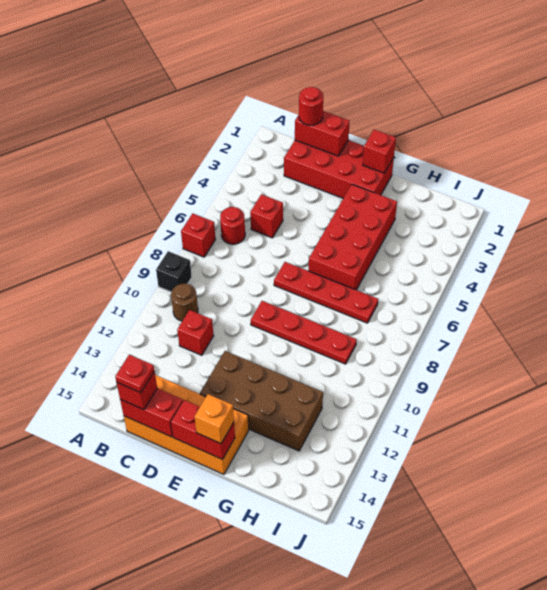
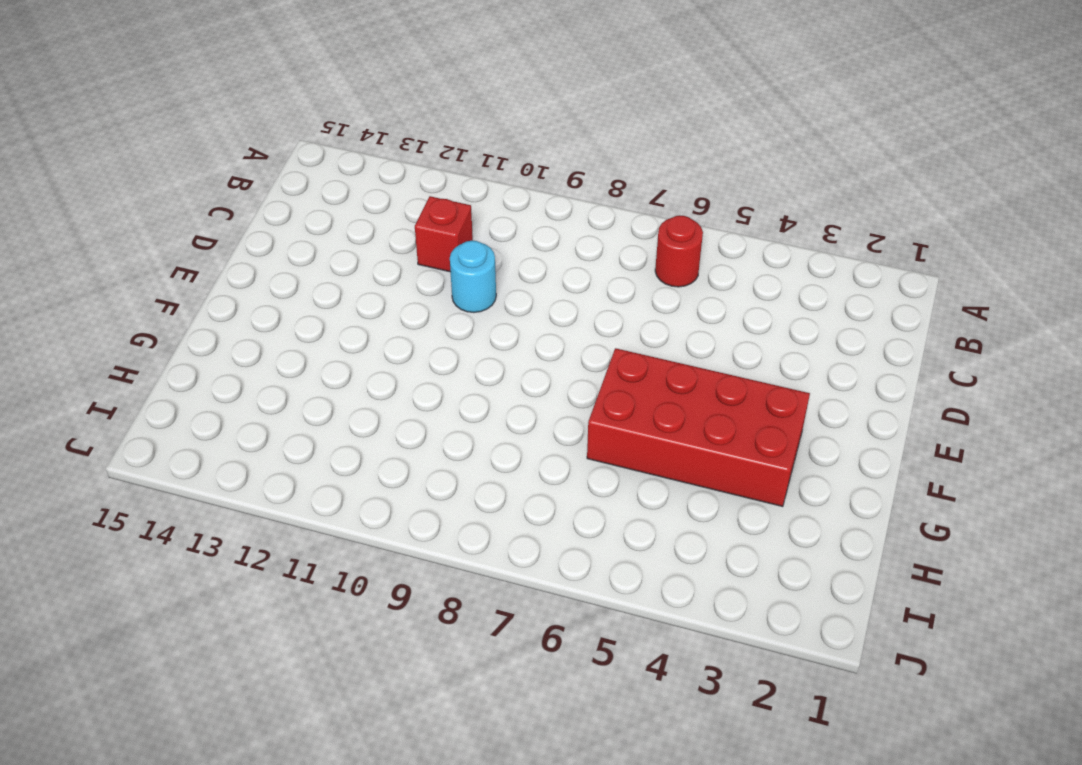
cyan 1x1 round brick [450,241,496,312] -> none
none -> red 1x1 brick [181,213,215,257]
none -> black 1x1 brick [156,251,192,292]
none -> brown 1x1 round brick [171,284,198,321]

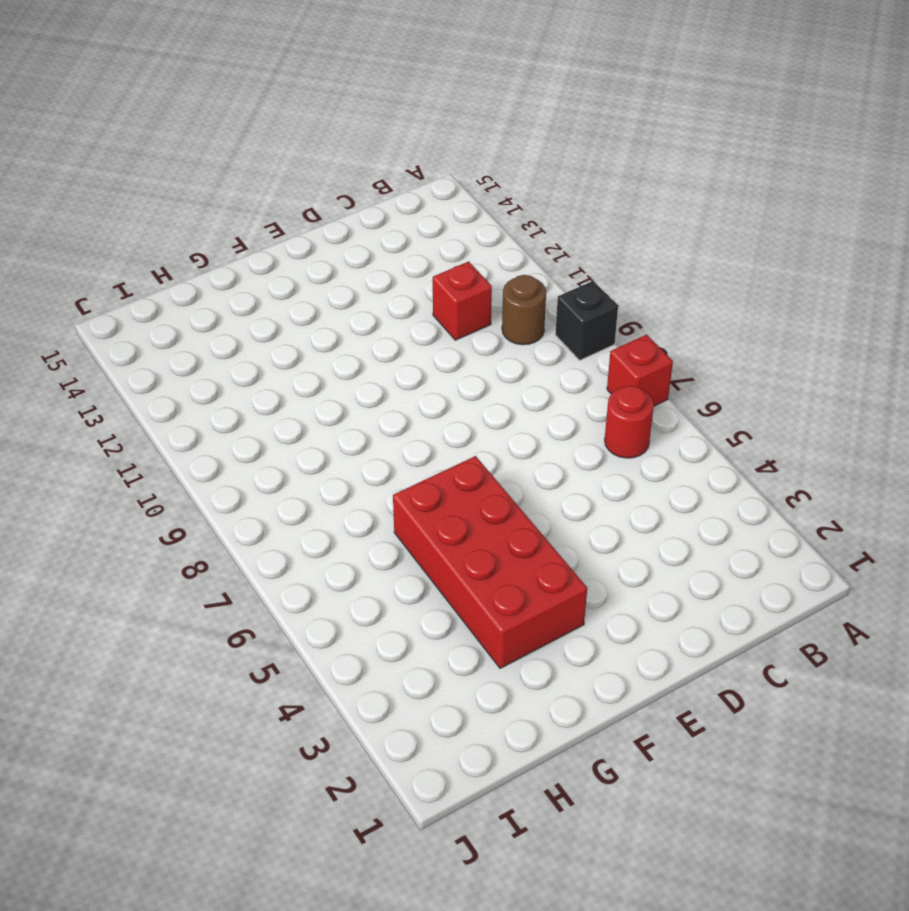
none -> red 2x4 brick [284,140,394,198]
none -> red 1x1 brick [250,194,283,238]
none -> orange 2x4 brick [124,375,249,474]

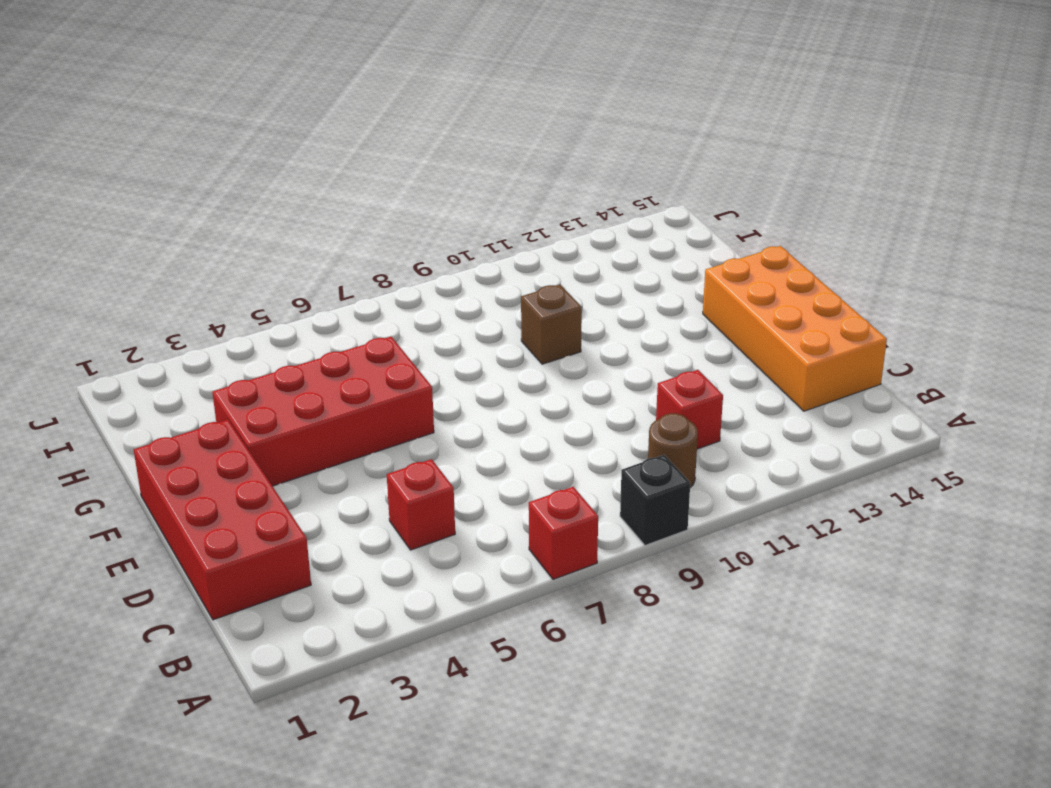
brown 1x1 brick [521,284,582,364] -> none
none -> red 1x1 round brick [220,207,245,244]
none -> red 1x4 plate [274,262,378,323]
none -> red 1x4 plate [251,301,357,364]

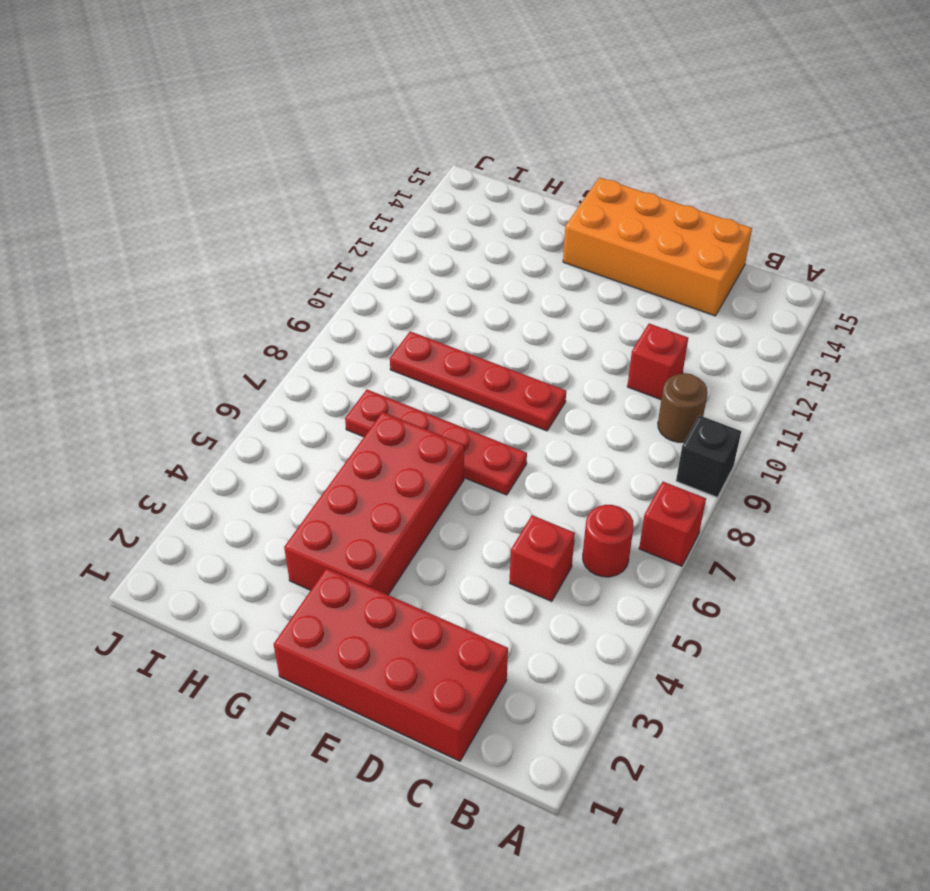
none -> brown 2x4 brick [200,351,323,451]
none -> red 1x2 brick [295,111,350,156]
none -> red 1x2 brick [120,388,183,437]

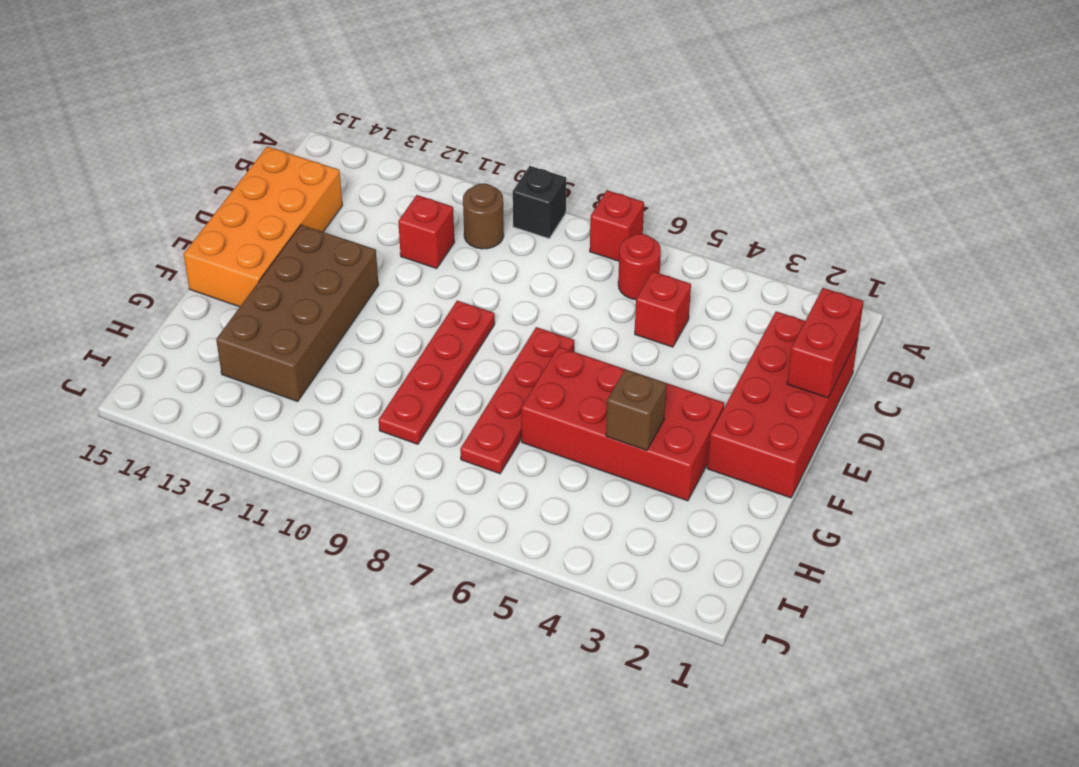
brown 1x1 brick [606,369,666,451] -> none
none -> red 1x2 brick [120,388,183,437]
none -> red 1x2 brick [171,400,235,459]
none -> red 1x1 brick [363,130,396,173]

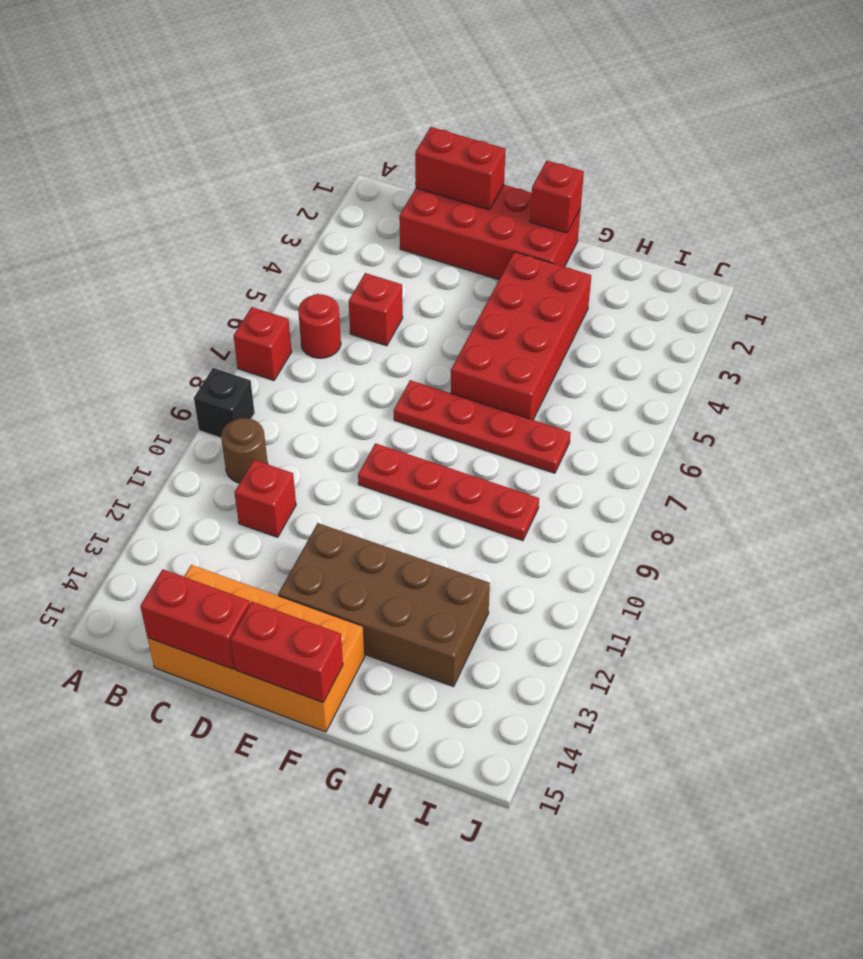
none -> red 1x1 round brick [299,87,323,125]
none -> red 1x1 brick [117,371,157,410]
none -> orange 1x1 brick [195,394,234,444]

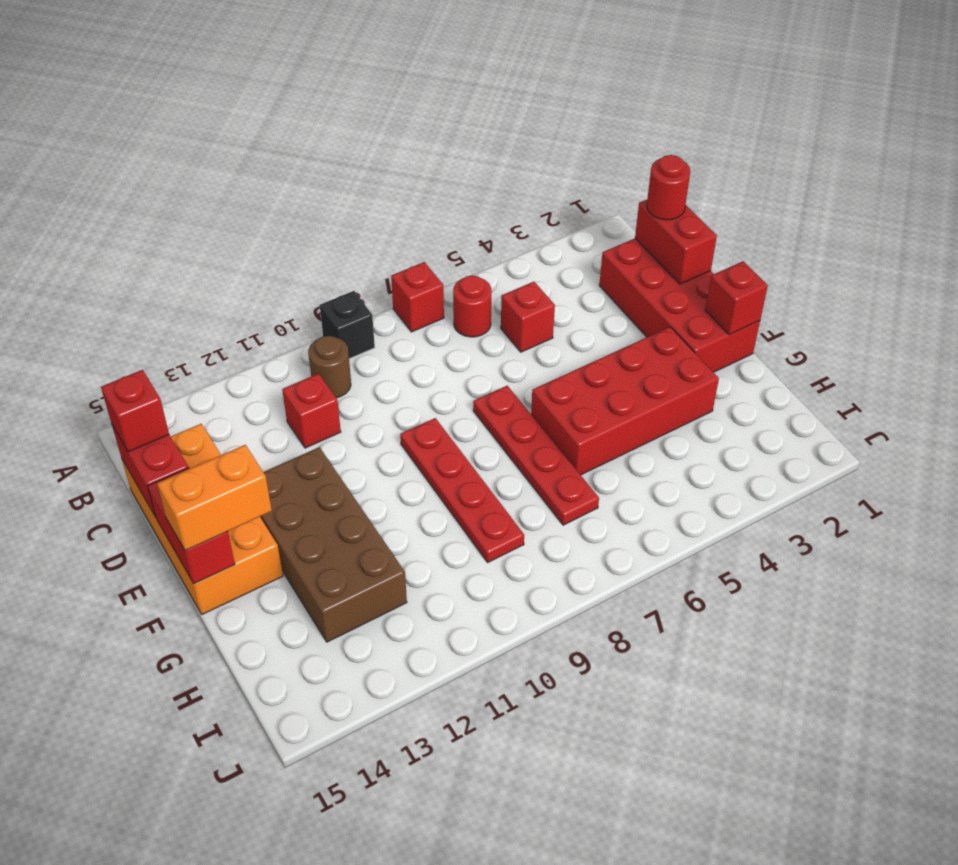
orange 1x2 brick [157,445,272,551] -> orange 1x1 brick [195,394,234,444]
none -> red 1x1 plate [115,355,154,393]

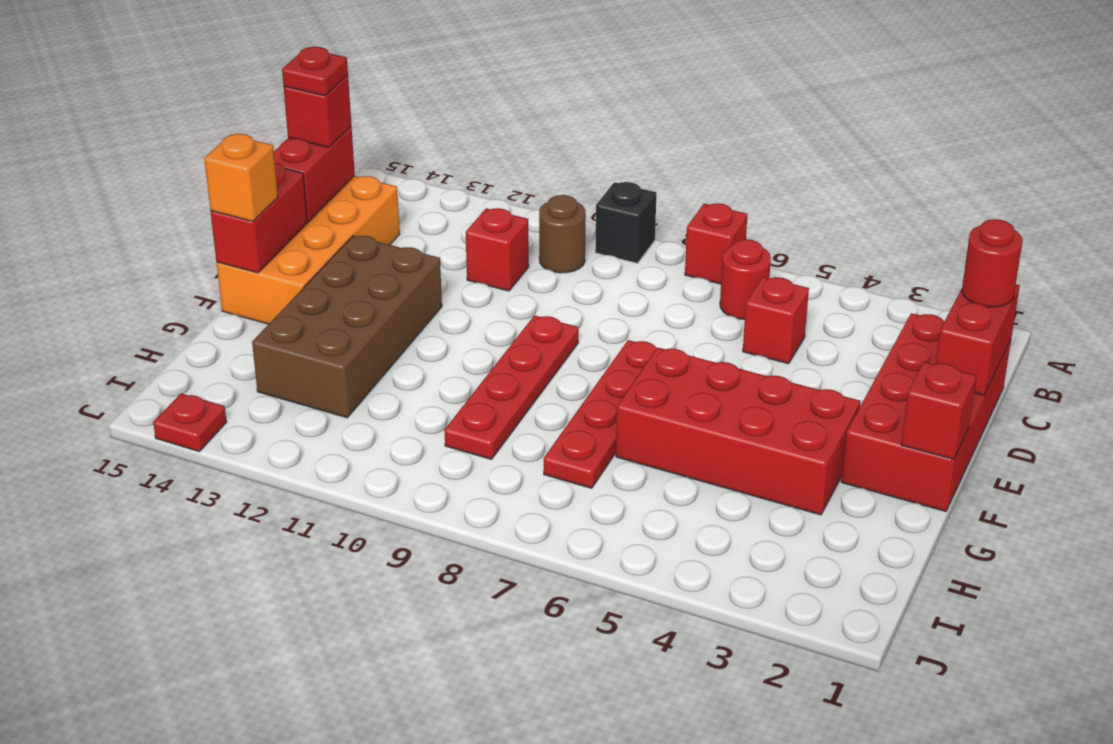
red 1x1 plate [153,393,227,451] -> none

